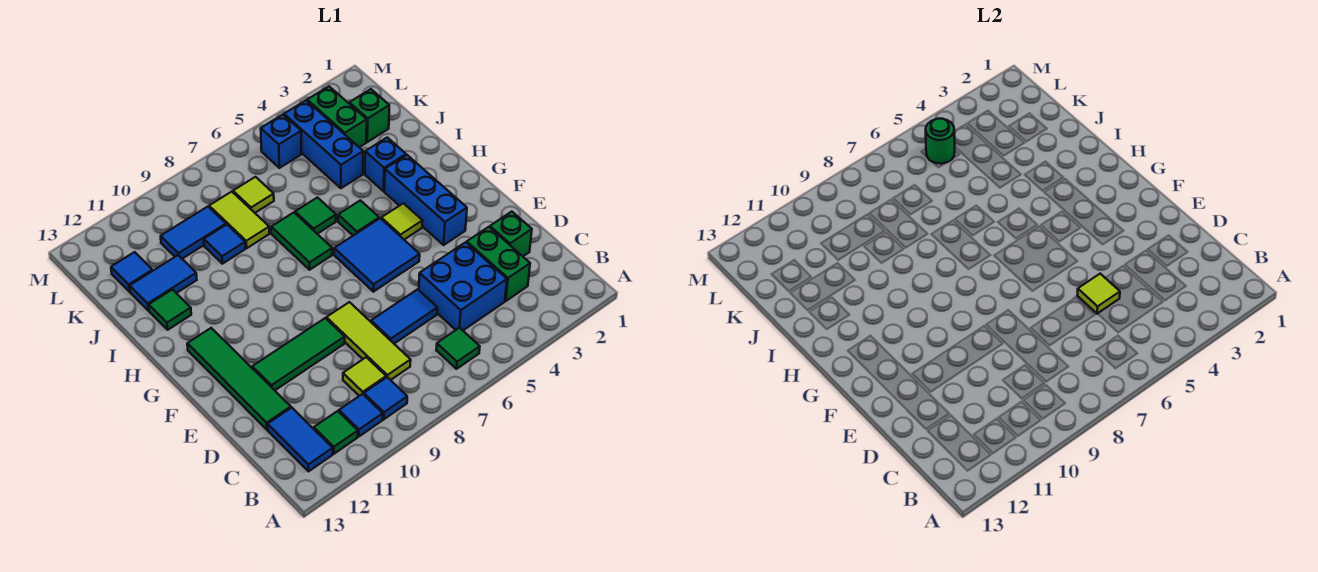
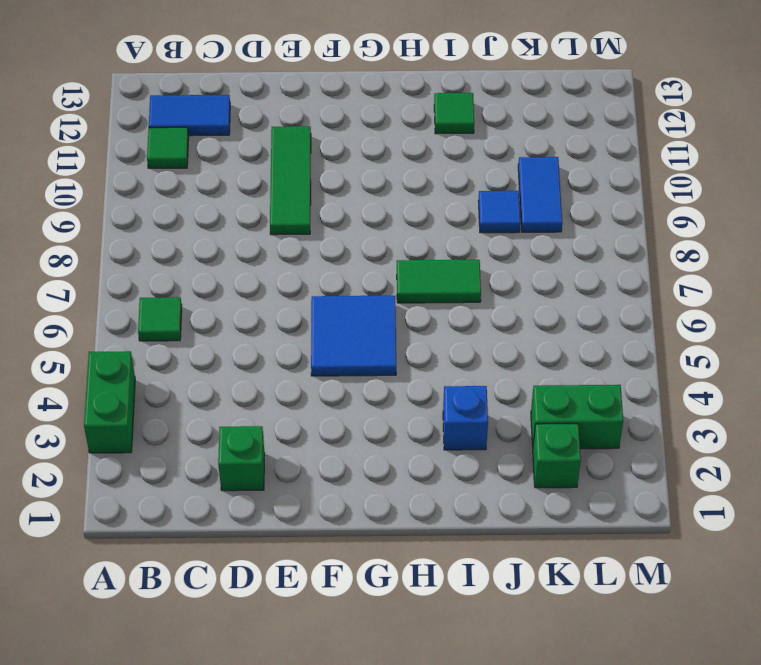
green 1x2 brick [84,351,135,453] -> green 1x2 brick turned to [467,227,530,301]
none -> blue 1x1 tile [364,377,407,419]
none -> blue 1x1 tile [339,394,383,436]
none -> blue 2x2 brick [419,242,507,330]
none -> lime 1x3 tile [326,302,411,380]

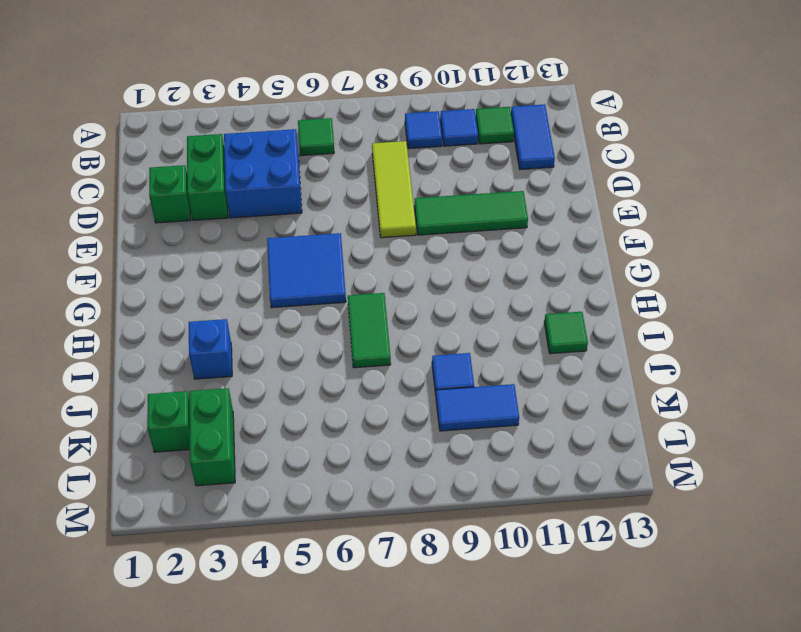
none -> lime 1x1 tile [343,357,386,396]
none -> blue 1x2 tile [371,289,437,344]
none -> green 1x4 tile [187,328,291,430]
none -> blue 1x3 brick [384,155,467,245]

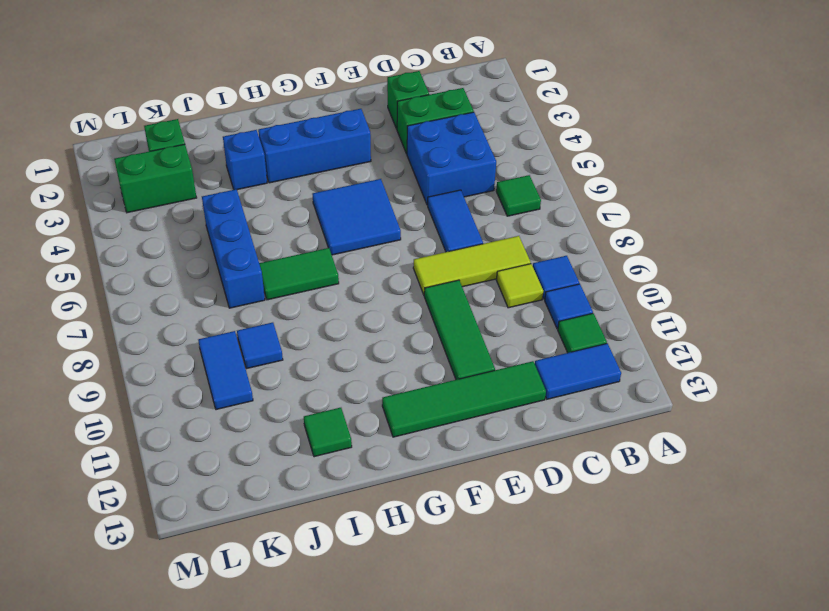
blue 1x3 brick [202,189,265,308] -> blue 1x3 brick turned to [284,101,363,188]
none -> lime 1x1 tile [381,203,423,240]
none -> green 1x1 tile [338,200,379,236]
none -> green 1x1 tile [295,197,336,234]
none -> lime 1x2 tile [209,192,269,248]

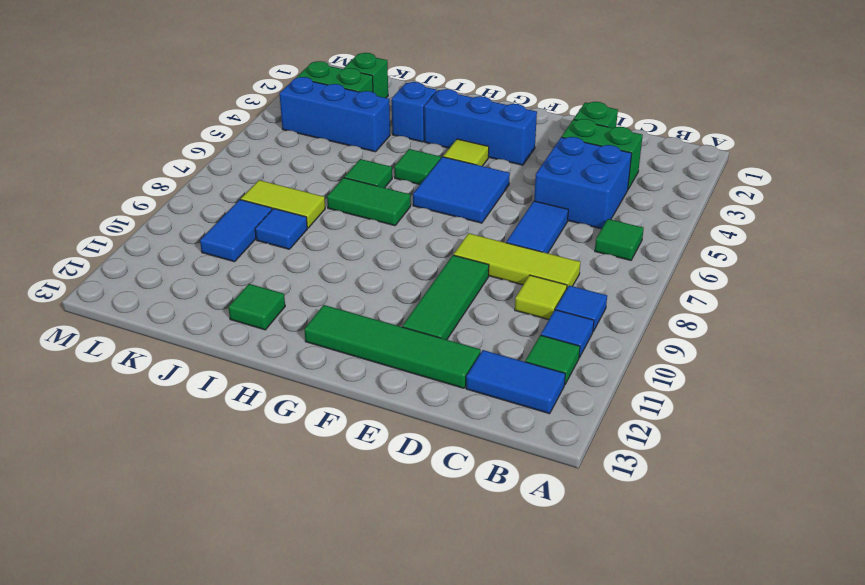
none -> blue 1x2 tile [130,255,197,311]
none -> lime 1x1 tile [233,177,274,213]
none -> blue 1x1 tile [111,252,153,292]
none -> blue 1x1 brick [261,115,301,168]

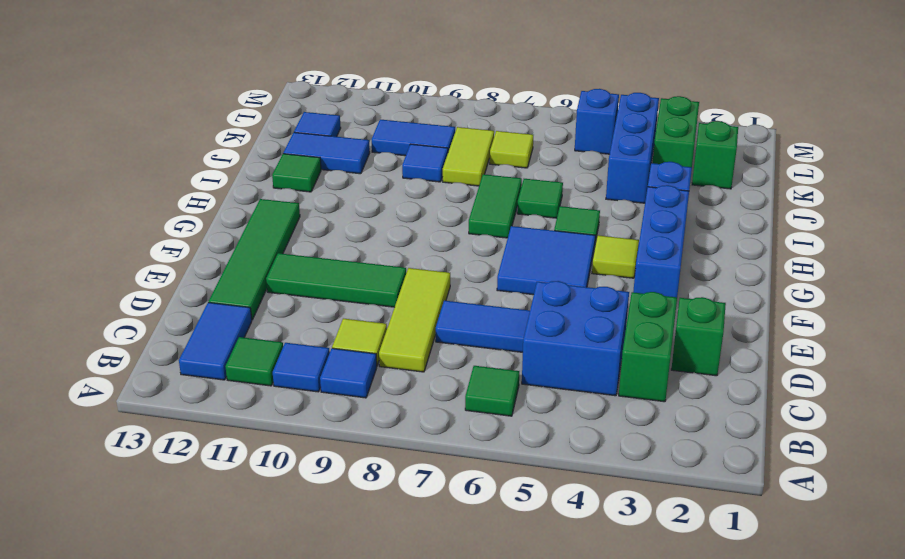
none -> lime 1x1 tile [1077,274,1120,314]
none -> green 1x1 round brick [926,118,955,164]

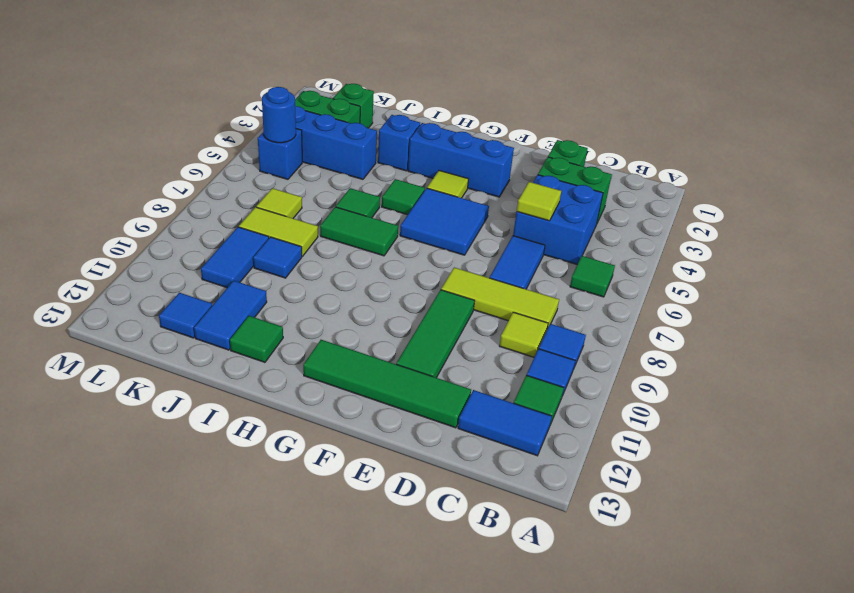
blue 1x1 round brick [262,87,296,143] -> green 1x1 round brick [926,118,955,164]

